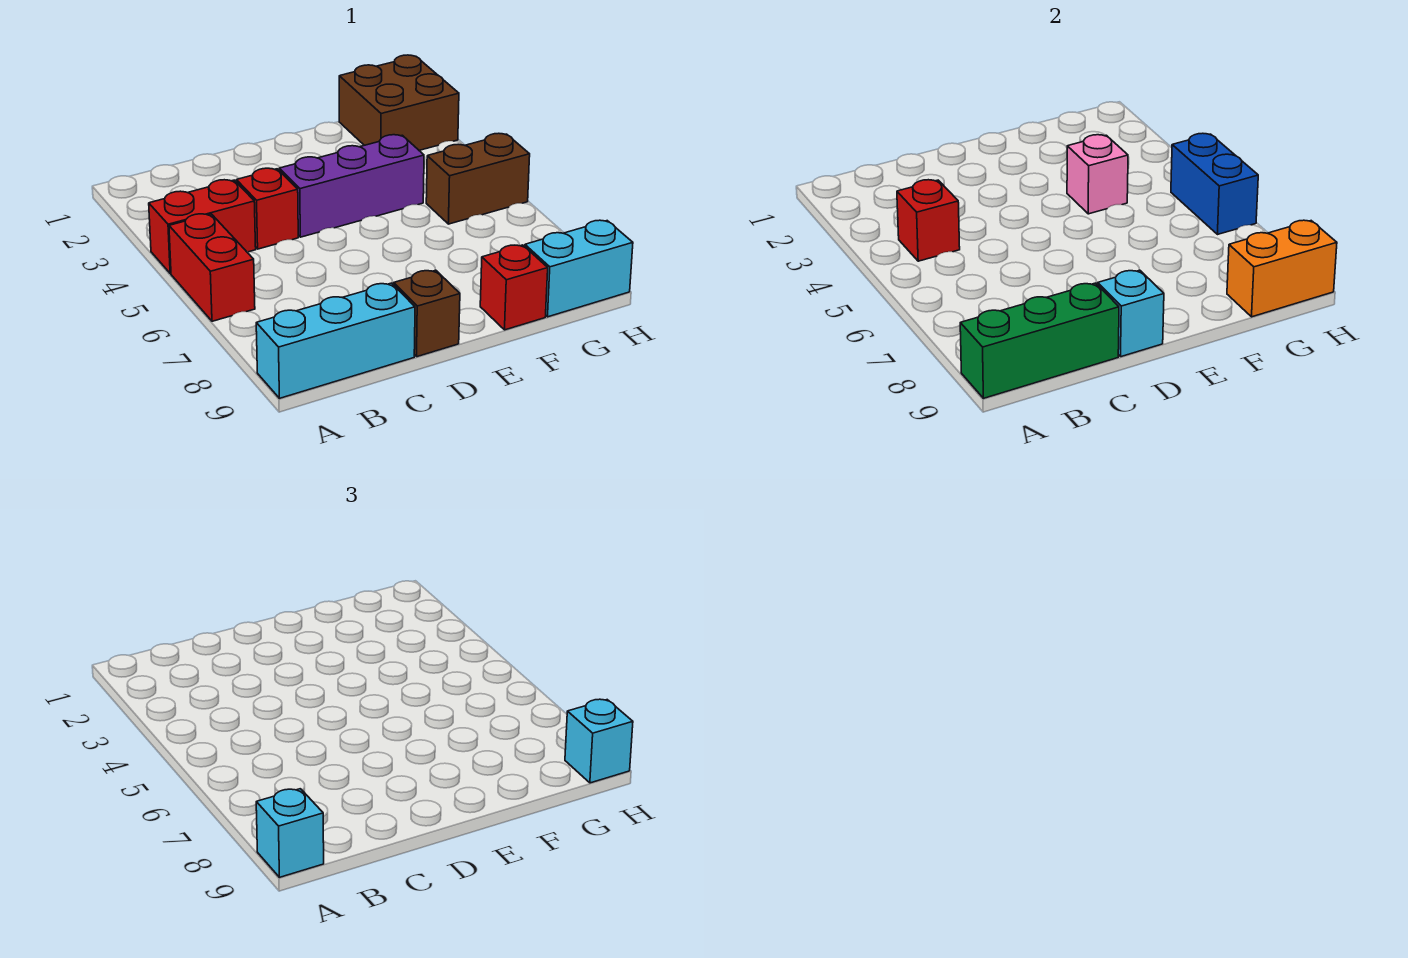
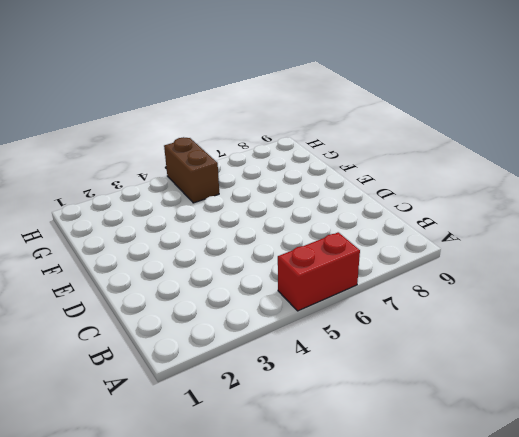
none -> red 1x2 brick [149,180,256,273]
none -> cyan 1x3 brick [256,283,415,398]
none -> red 1x1 brick [236,168,298,249]

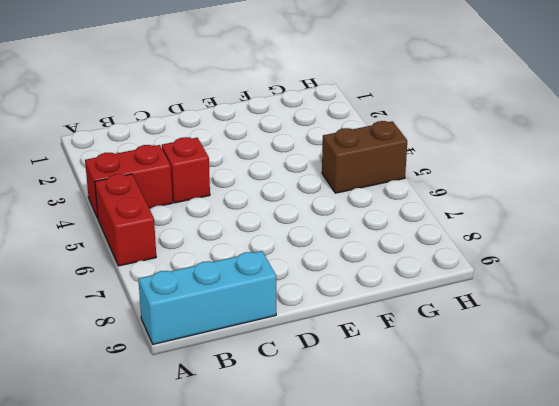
none -> purple 1x3 brick [279,135,424,237]
none -> brown 1x1 brick [394,270,460,357]
none -> red 1x1 brick [480,245,548,330]

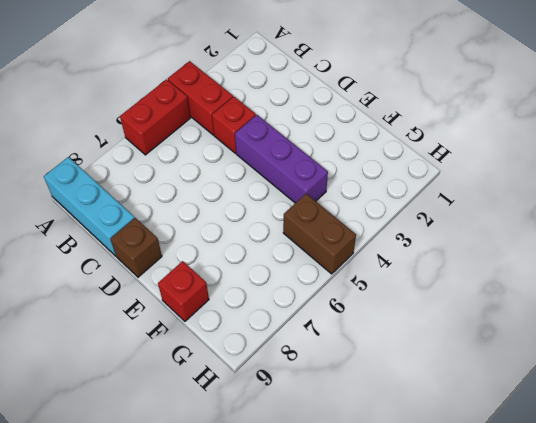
none -> brown 2x2 brick [339,55,459,150]
none -> cyan 1x2 brick [525,220,633,317]
none -> green 1x3 brick [960,283,1119,398]

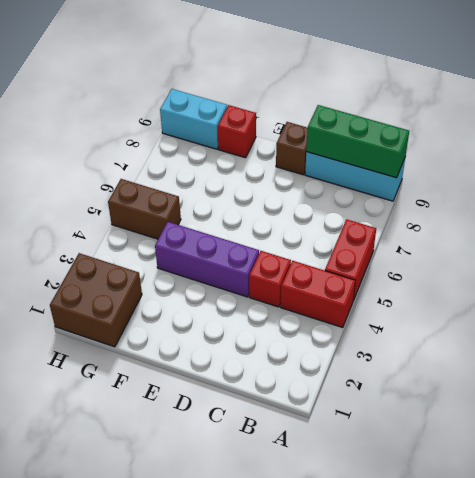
none -> red 1x1 brick [897,180,960,261]
none -> cyan 1x1 brick [1098,270,1164,357]
none -> pink 1x1 brick [1067,135,1128,214]

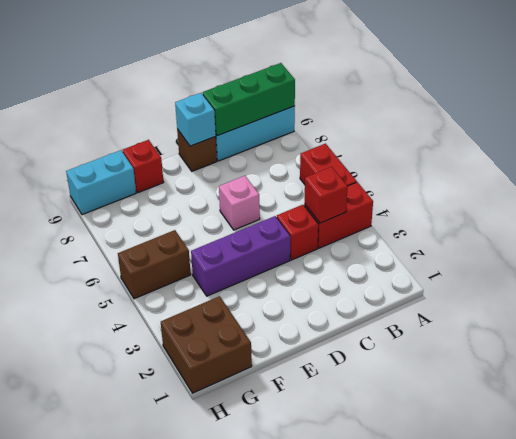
pink 1x1 brick [219,176,260,230] -> pink 1x1 brick moved to [1067,135,1128,214]
none -> orange 1x2 brick [1227,220,1337,317]
none -> blue 1x2 brick [1171,133,1258,235]
none -> cyan 1x1 brick [256,789,324,877]

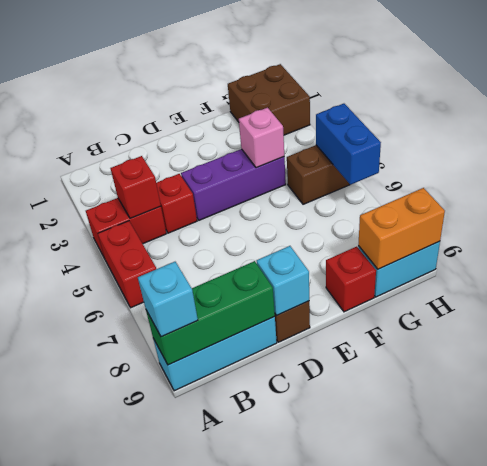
none -> cyan 1x1 brick [565,699,633,783]

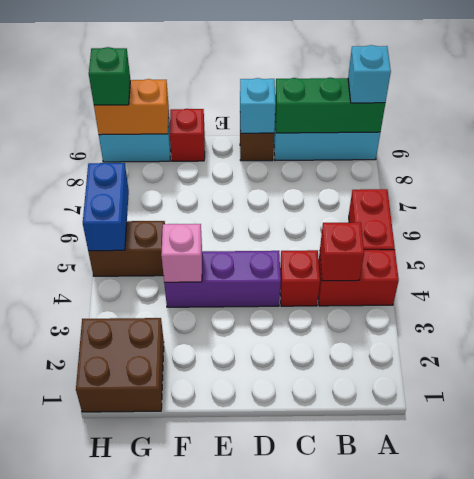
green 1x1 brick [89,47,130,105] -> cyan 1x1 brick [565,699,633,783]

